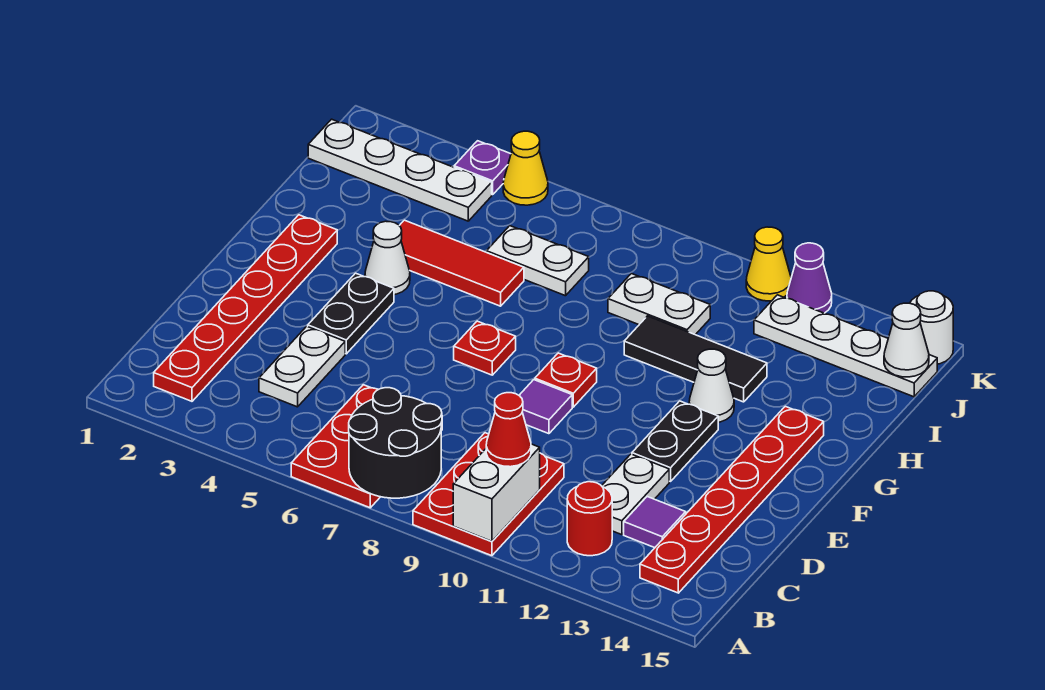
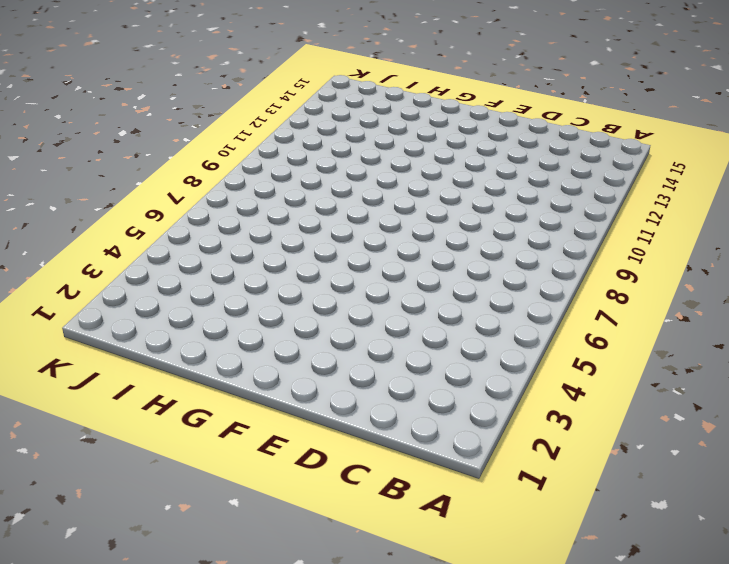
none -> red 2x3 plate [291,385,442,508]
none -> red 2x3 plate [413,433,564,556]
none -> red 1x6 plate [154,215,337,401]
none -> red 1x1 round brick [567,482,612,556]

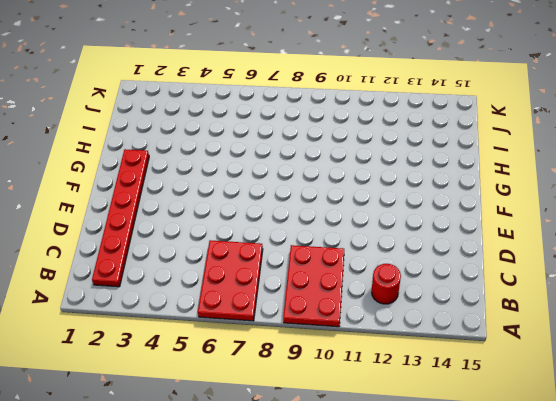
none -> red 1x6 plate [640,406,824,593]
none -> white 1x2 plate [259,326,345,407]
none -> white 1x2 plate [602,454,669,535]
none -> purple 1x1 tile [624,497,686,548]

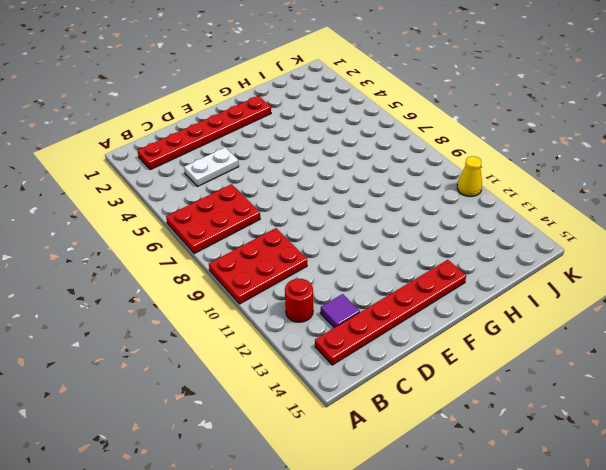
none -> white 1x2 plate [602,454,669,535]
none -> black 1x2 plate [308,273,394,354]
none -> purple 1x1 tile [519,380,572,434]
none -> black 1x2 plate [632,401,718,482]

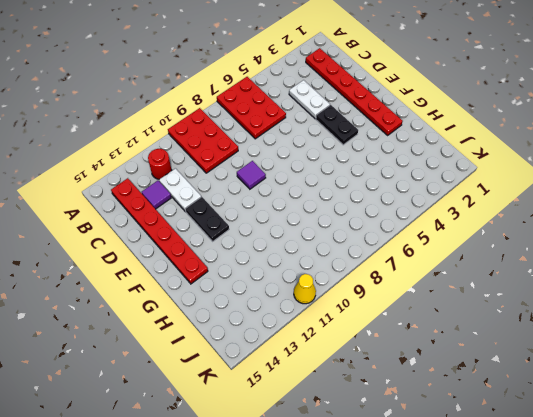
none -> red 1x1 plate [454,321,516,375]
none -> red 1x1 plate [535,353,597,407]
none -> white 1x1 cone [365,221,410,295]
none -> white 1x1 cone [689,349,734,422]

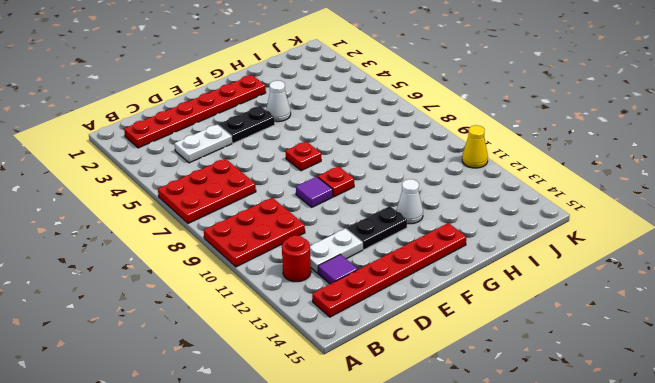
none -> red 1x3 tile [399,220,524,306]
none -> black 1x3 tile [624,316,767,402]
none -> white 1x2 plate [486,226,589,296]
none -> white 1x2 plate [608,274,710,335]

